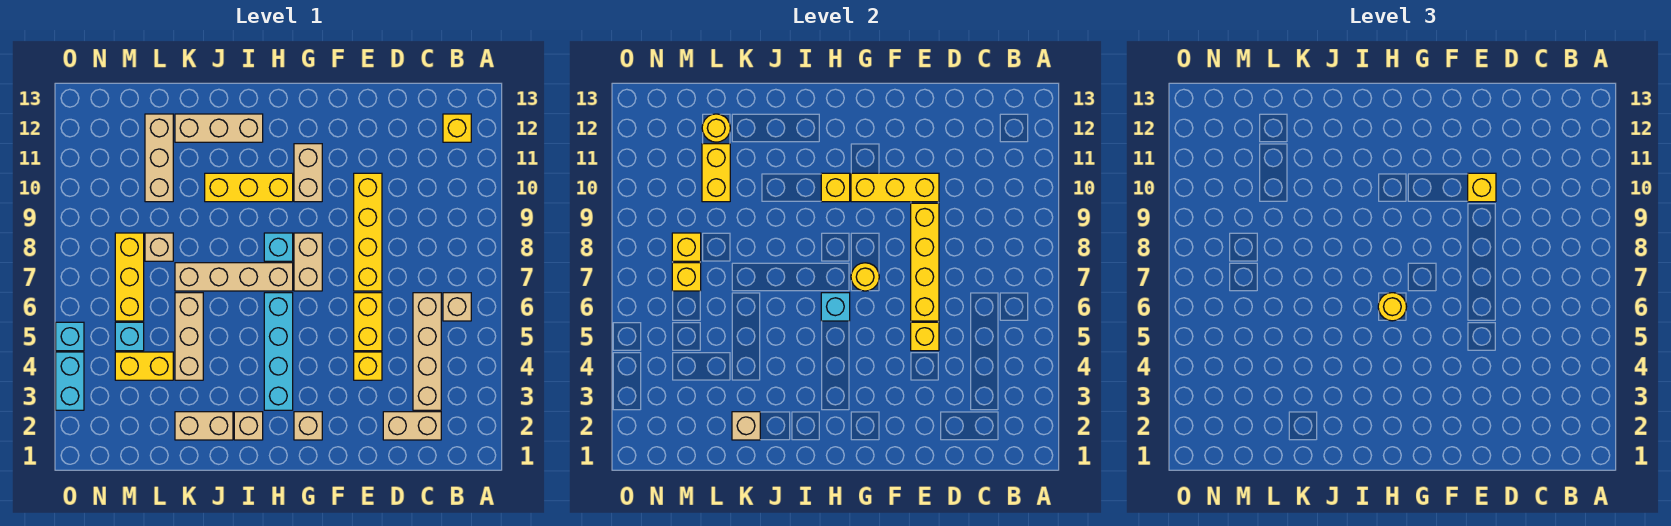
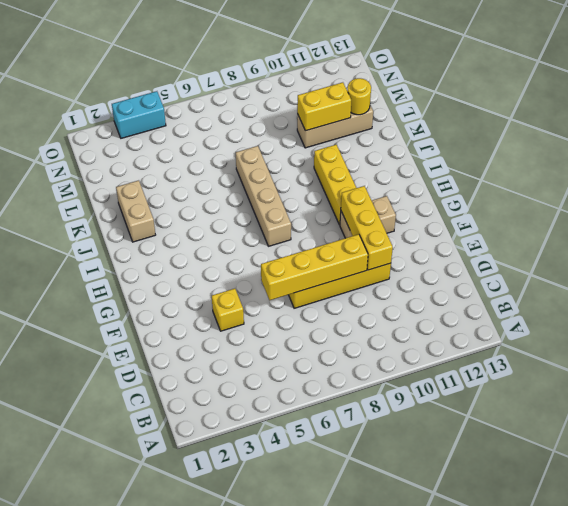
none -> tan 1x1 brick [443,293,471,321]
none -> yellow 1x1 brick [443,114,471,142]
none -> tan 1x2 brick [383,412,441,440]
none -> tan 1x4 brick [413,293,441,410]

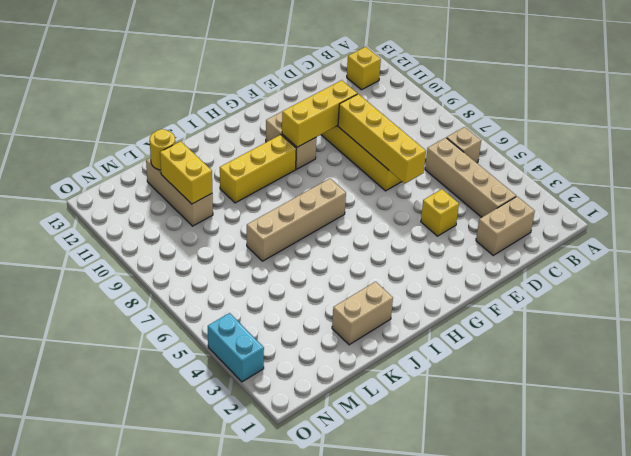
none -> yellow 1x2 brick [354,293,382,351]
none -> tan 1x1 brick [294,412,322,440]
none -> tan 1x2 brick [294,233,322,291]
none -> cyan 1x4 brick [264,293,293,410]

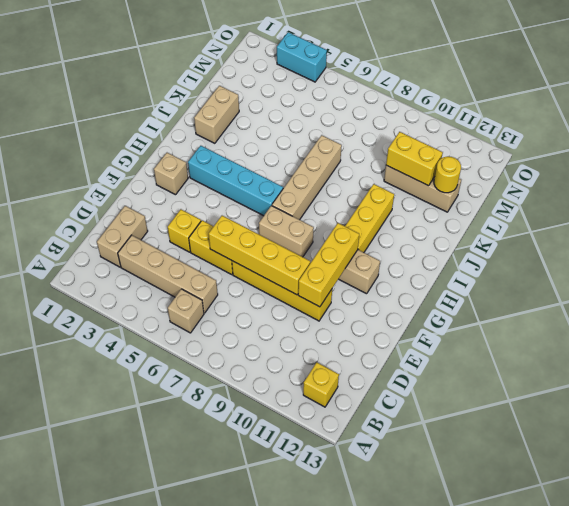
none -> cyan 1x1 brick [264,233,293,261]
none -> tan 1x1 brick [234,412,263,440]
none -> tan 1x3 brick [175,114,263,142]
none -> tan 1x3 brick [175,293,203,380]

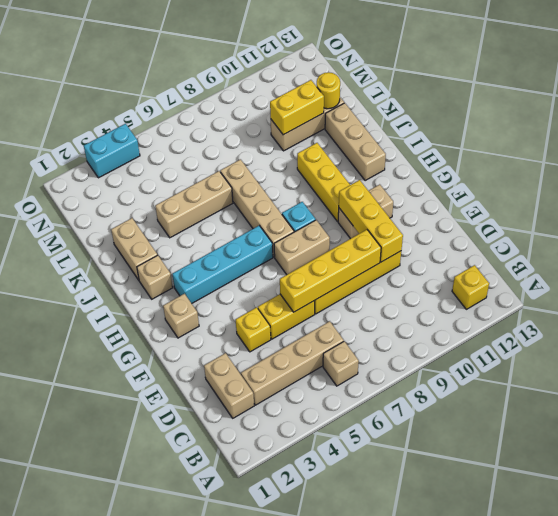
none -> yellow 1x2 brick [115,352,173,380]
none -> tan 1x1 brick [145,233,173,261]
none -> cyan 1x1 brick [115,322,144,351]
none -> yellow 1x3 brick [115,233,144,321]

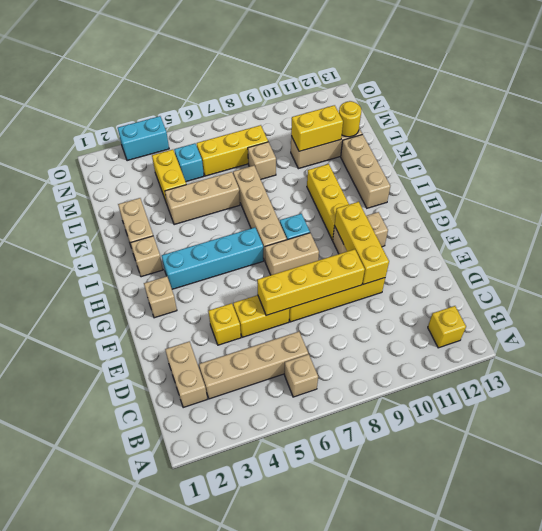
none -> cyan 1x1 brick [56,322,84,351]
none -> yellow 1x1 brick [911,322,939,351]
none -> yellow 1x1 round brick [851,263,879,291]
none -> cyan 1x1 brick [821,293,850,321]

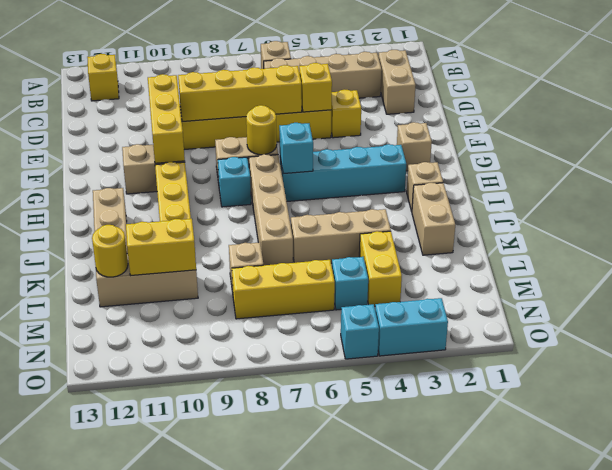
none -> yellow 1x1 brick [821,173,850,202]
none -> tan 1x1 brick [732,412,760,440]
none -> yellow 1x1 brick [672,263,701,291]
none -> yellow 1x1 brick [672,233,701,261]

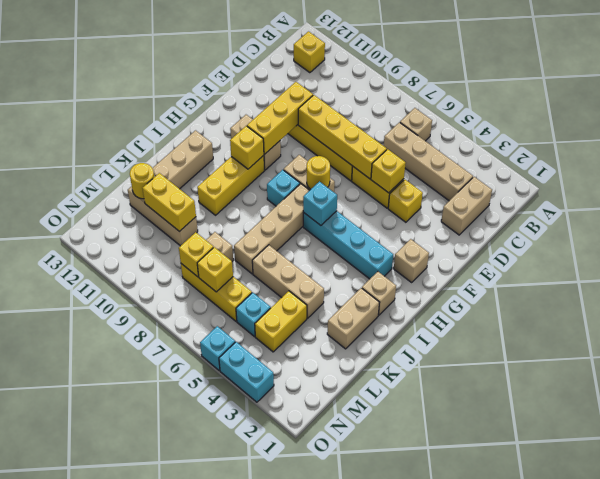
none -> tan 1x1 brick [732,412,760,440]
none -> yellow 1x1 brick [1468,173,1496,202]
none -> yellow 1x1 round brick [1378,293,1407,321]

